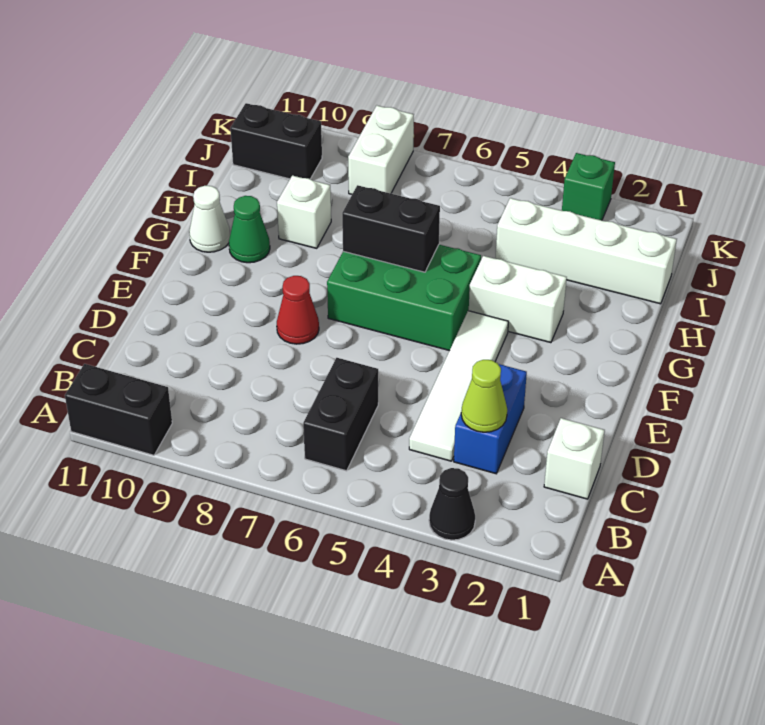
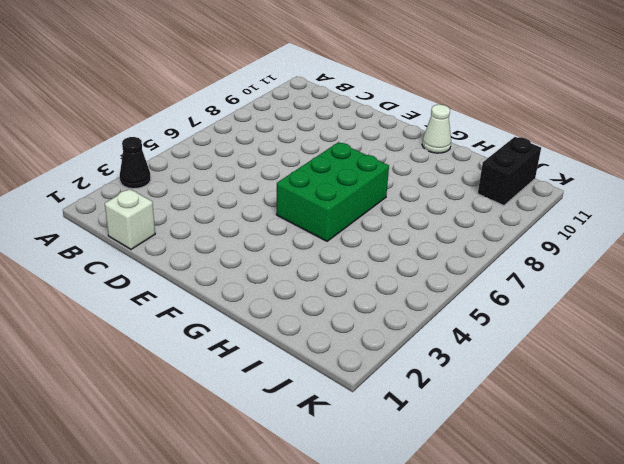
none -> black 1x2 brick [65,364,172,455]
none -> black 1x2 brick [303,358,378,471]
none -> blue 1x2 brick [454,364,527,474]

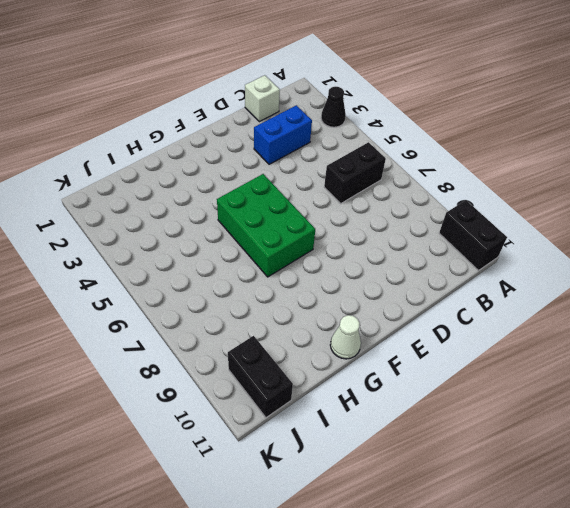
none -> white 1x4 tile [409,311,508,461]
none -> red 1x1 cone [277,276,319,344]
none -> white 1x2 brick [469,256,567,343]

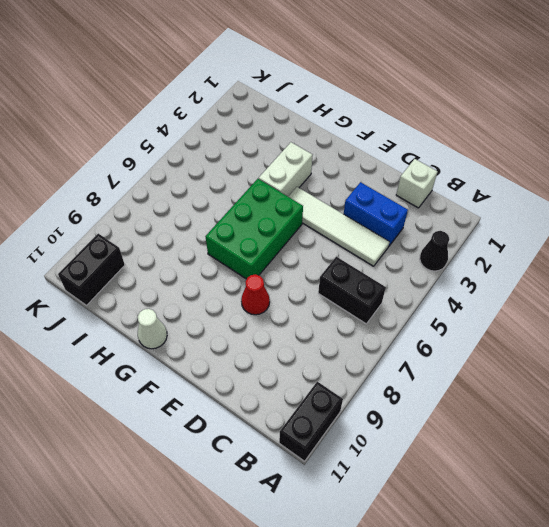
none -> green 1x1 cone [229,196,270,263]
none -> white 1x1 brick [277,175,331,248]
none -> white 1x4 brick [495,198,677,304]

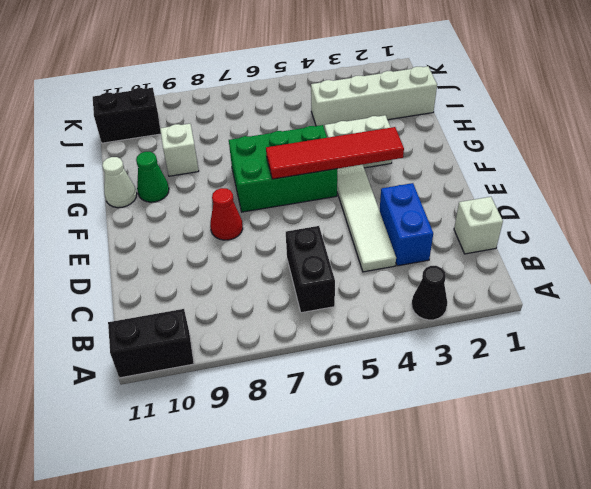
red 1x4 tile [266,127,404,179] -> none
none -> white 1x2 brick [348,106,414,194]
none -> green 1x1 brick [562,153,615,220]
none -> lime 1x1 cone [461,360,507,432]

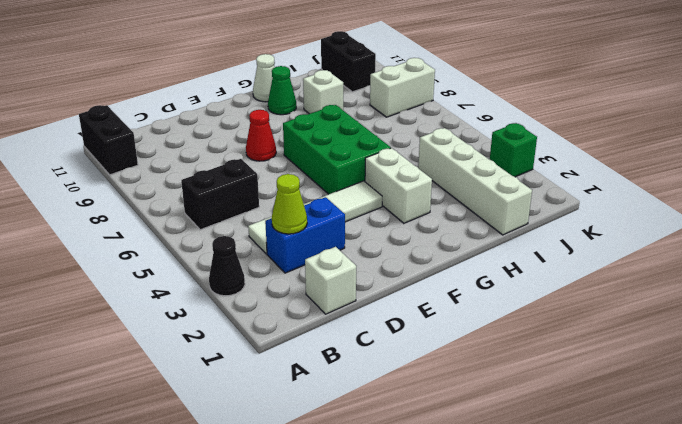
none -> black 1x2 brick [342,185,440,272]

